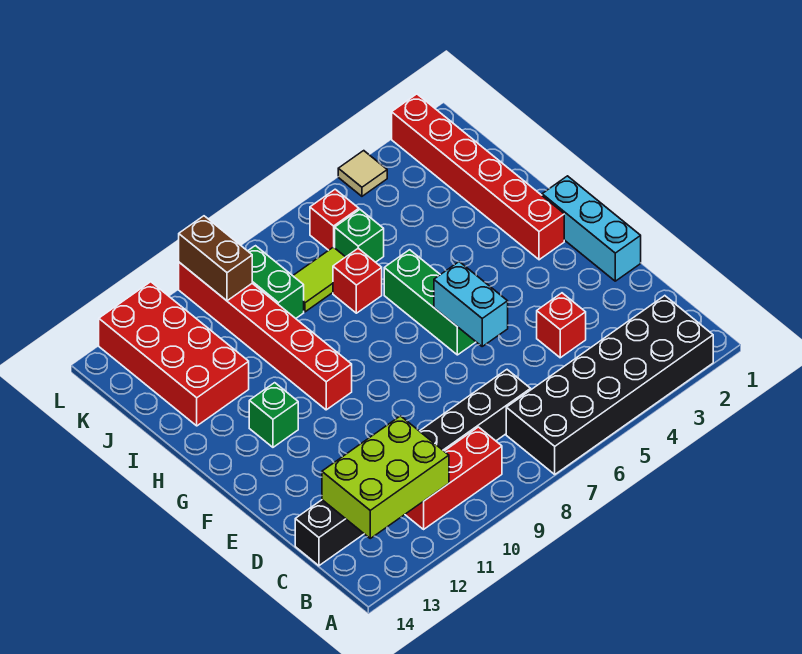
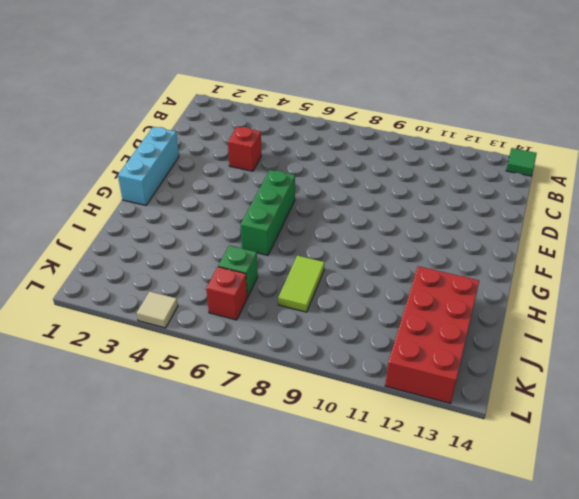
green 1x1 tile [506,148,537,176] -> none
lime 1x2 tile [278,256,325,312] -> lime 1x2 tile turned to [293,247,345,312]
none -> black 2x6 brick [506,296,713,474]
none -> red 1x3 brick [405,427,502,529]
none -> black 1x8 brick [295,370,531,566]

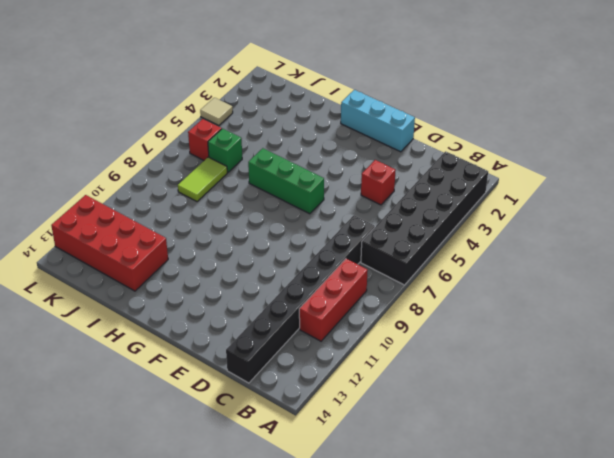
none -> red 1x6 brick [392,94,564,260]
none -> red 1x6 brick [179,262,352,410]
none -> green 1x1 brick [249,383,298,447]

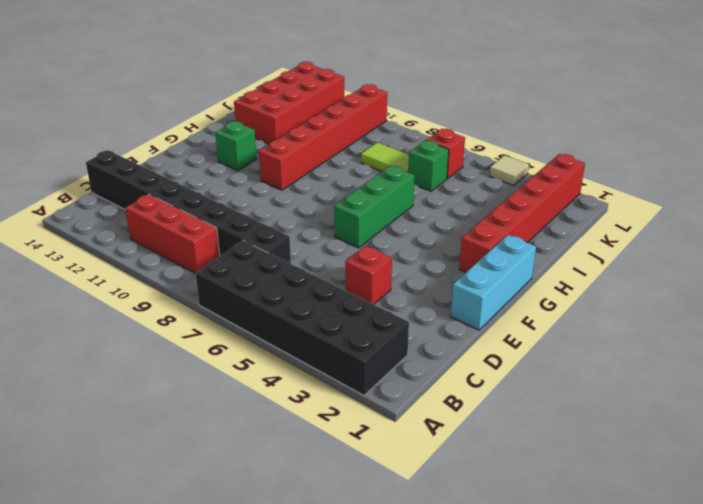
none -> red 1x1 brick [333,248,382,313]
none -> green 1x2 brick [248,246,304,318]
none -> lime 2x3 brick [322,416,449,538]

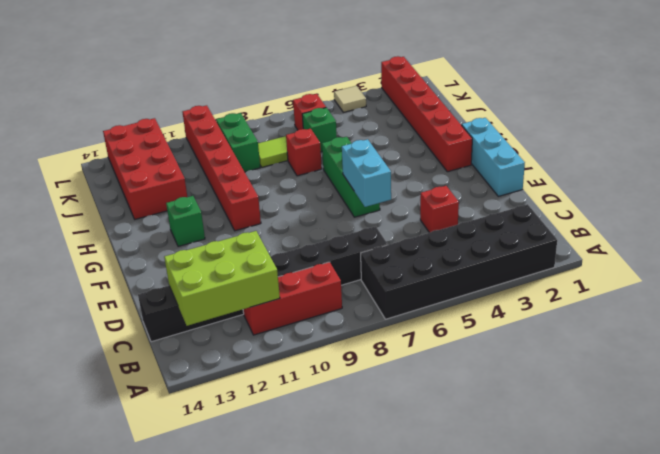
none -> brown 1x2 brick [179,216,252,301]

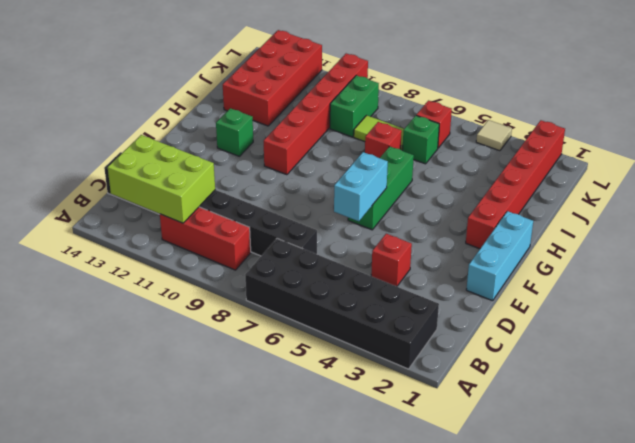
none -> brown 1x2 brick [179,216,252,301]

